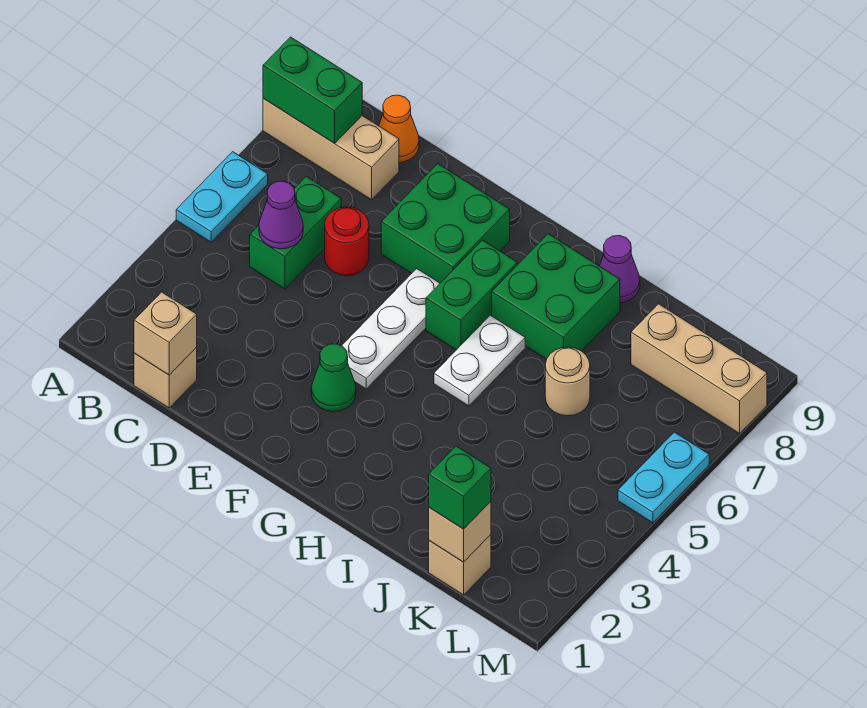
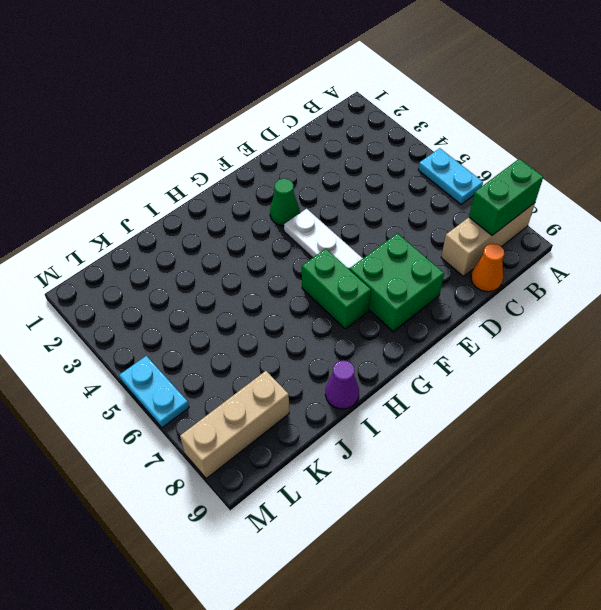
none -> tan 1x1 brick [134,347,197,408]
none -> green 1x2 brick [250,176,341,289]
none -> red 1x1 round brick [325,207,369,276]

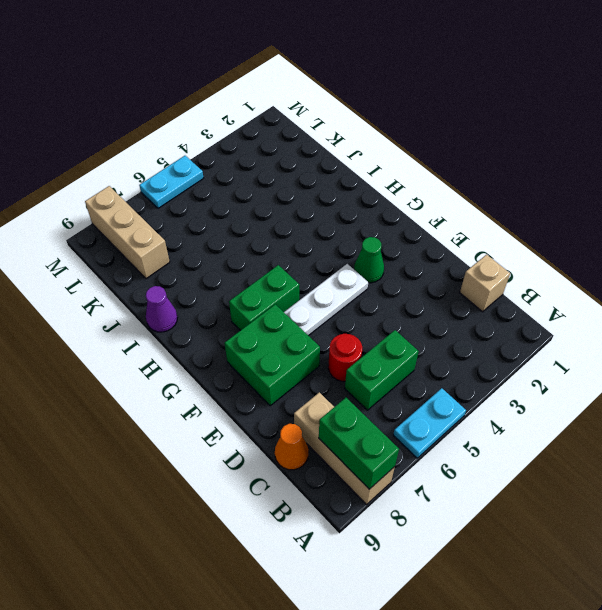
none -> white 1x2 plate [434,315,525,406]
none -> green 2x2 brick [492,234,620,359]
none -> tan 1x1 round brick [545,347,590,416]

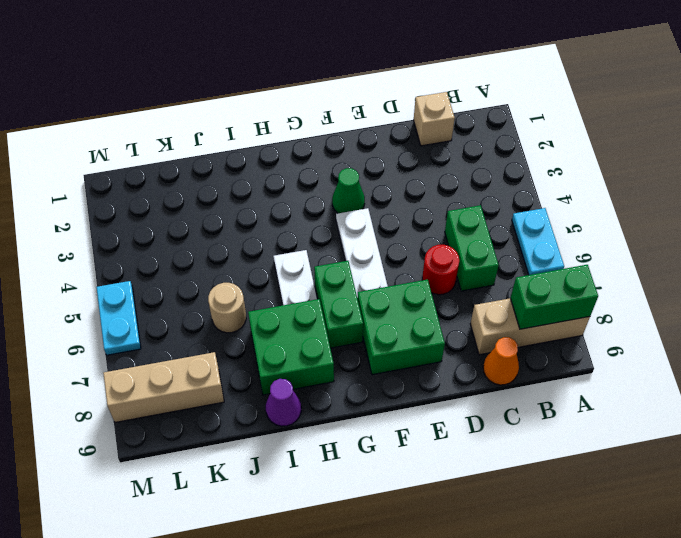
none -> tan 1x1 brick [429,535,491,595]
none -> tan 1x1 brick [134,292,197,375]
none -> purple 1x1 cone [259,181,303,249]

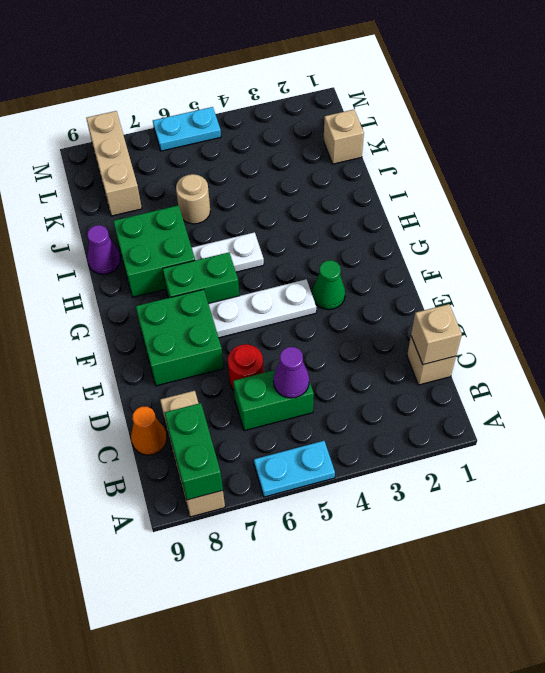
none -> tan 1x1 brick [429,502,491,562]
none -> green 1x1 brick [429,446,491,529]

